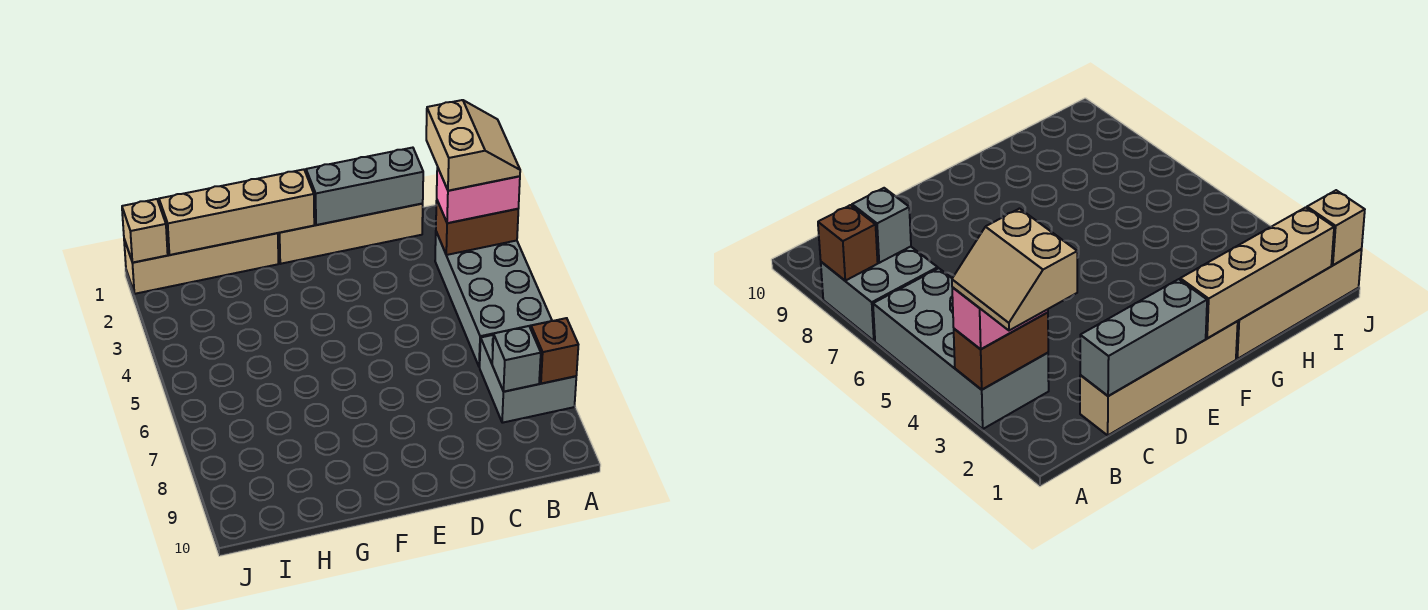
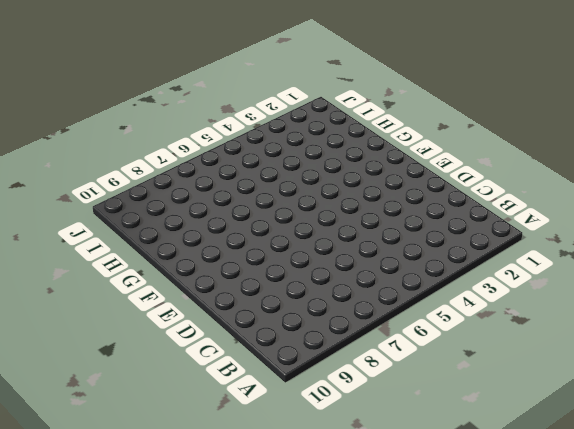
none -> grey 2x4 brick [435,232,552,367]
none -> grey 2x2 brick [480,327,576,423]
none -> tan 1x4 brick [278,204,423,264]

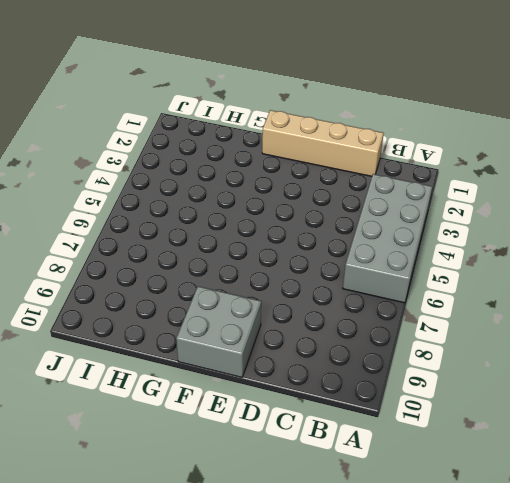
grey 2x2 brick [176,286,261,377] -> grey 2x2 brick moved to [480,327,576,423]
none -> tan 1x4 brick [124,233,279,294]
none -> brown 1x2 brick [436,201,518,255]
none -> brown 1x1 brick [531,318,578,384]

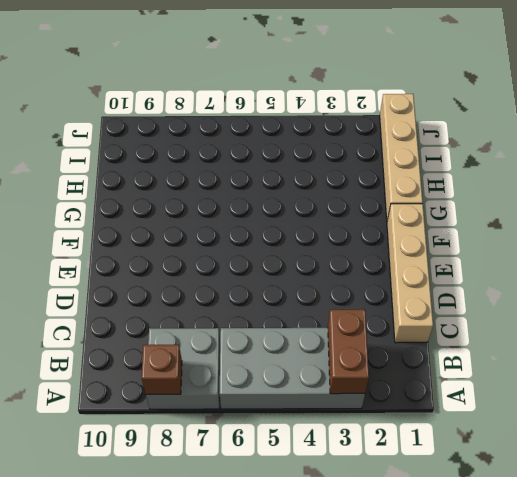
none -> grey 1x1 brick [492,326,541,392]
none -> grey 1x3 brick [306,148,423,225]
none -> tan 1x4 brick [159,169,314,255]

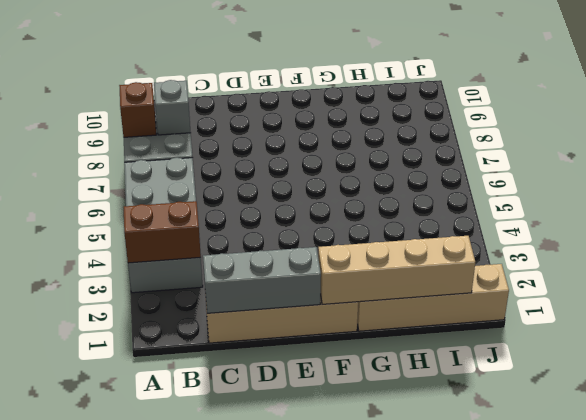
none -> tan 1x1 brick [122,199,168,263]
none -> pink 1x2 brick [437,167,520,223]
none -> tan 2x2 slope [426,100,520,191]

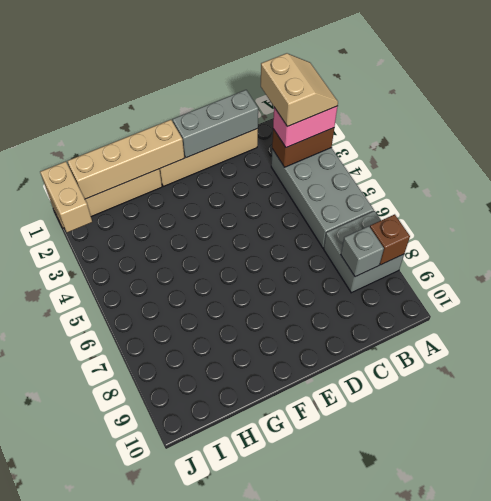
tan 1x2 brick [40,161,92,233] -> tan 1x1 brick [122,199,168,263]

